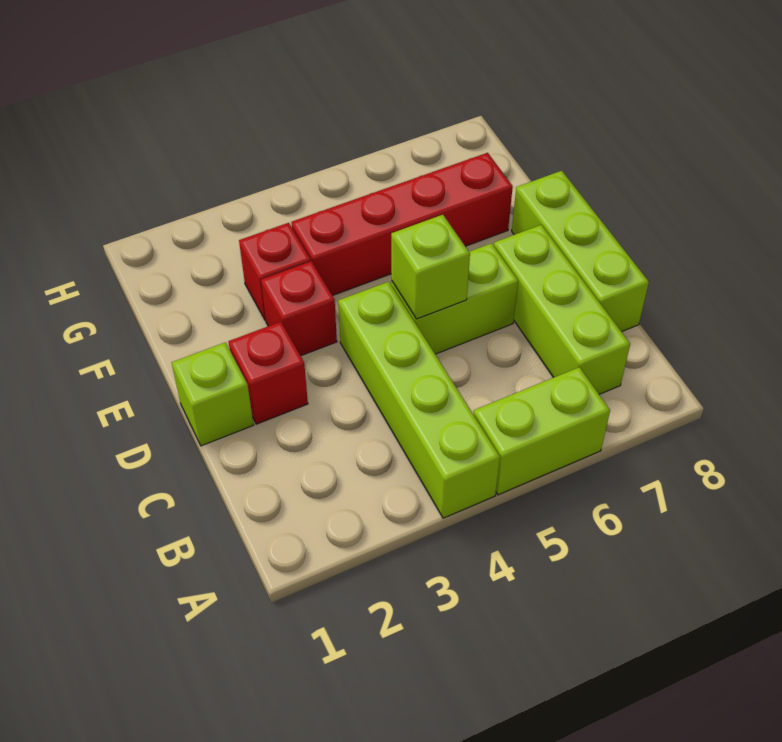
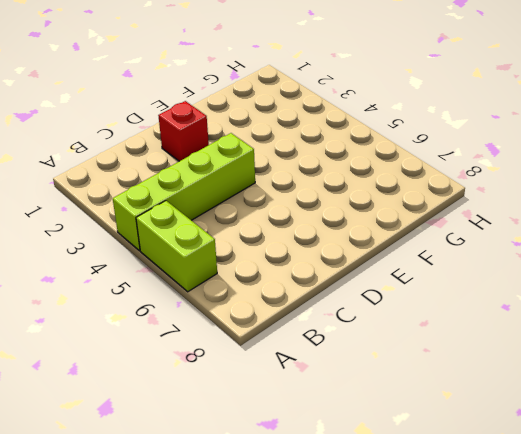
none -> lime 1x3 brick [494,225,630,394]
none -> lime 1x3 brick [512,171,649,332]

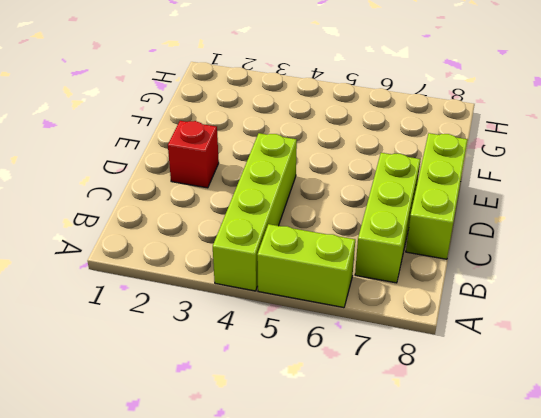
none -> lime 1x1 brick [172,342,254,446]
none -> lime 1x2 brick [391,243,518,354]

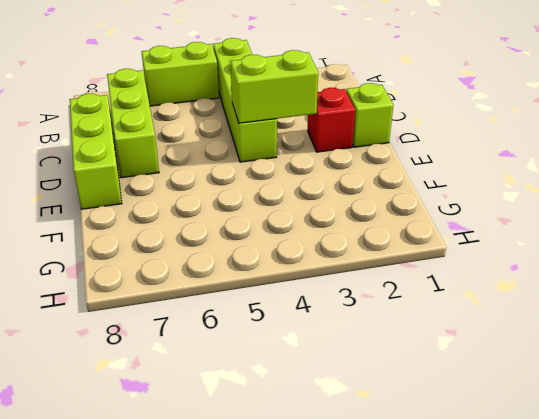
lime 1x2 brick [231,50,318,123] -> lime 1x2 brick moved to [391,243,518,354]
none -> red 1x1 brick [261,261,337,356]
none -> red 1x1 brick [239,223,311,320]

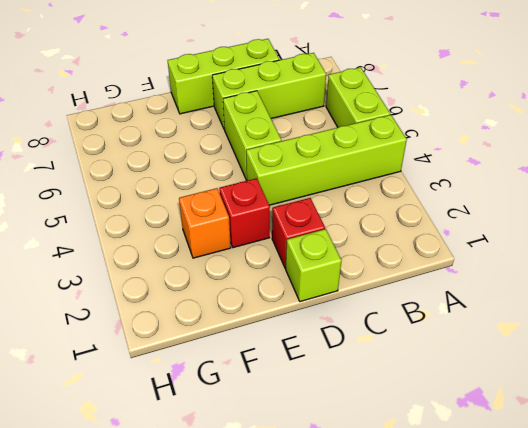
orange 1x1 brick [179,188,231,258] -> red 1x1 brick [239,223,311,320]
none -> red 1x4 brick [291,153,513,296]
none -> lime 1x1 brick [391,215,470,319]

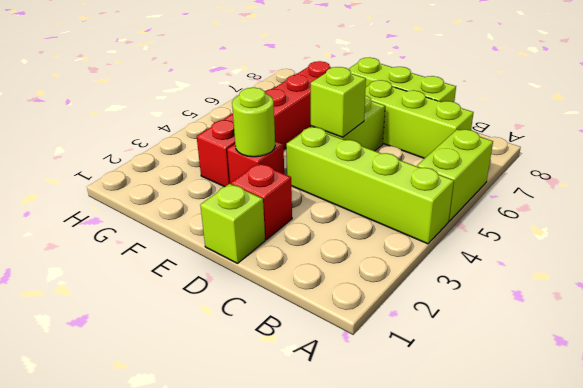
lime 1x1 round brick [232,88,275,157] -> none

